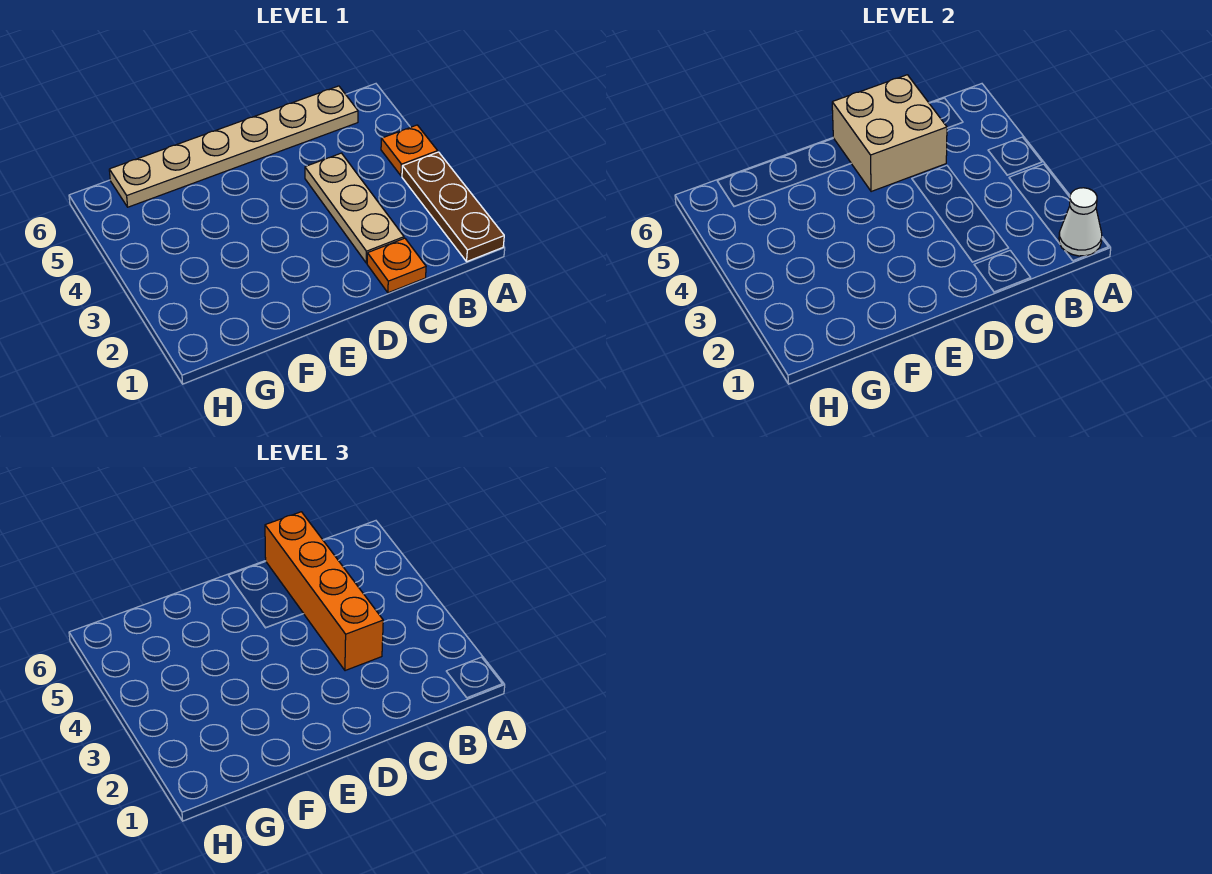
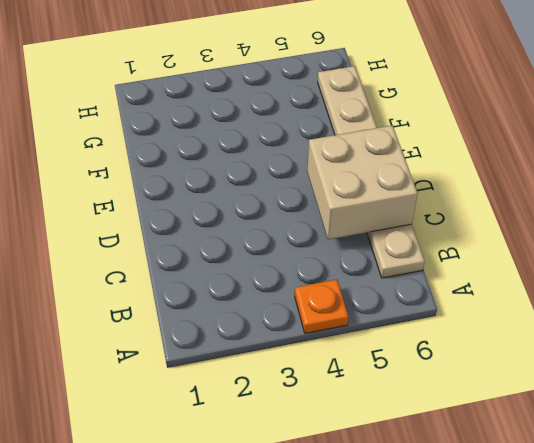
none -> brown 1x3 plate [402,152,504,261]
none -> orange 1x1 plate [367,238,426,293]

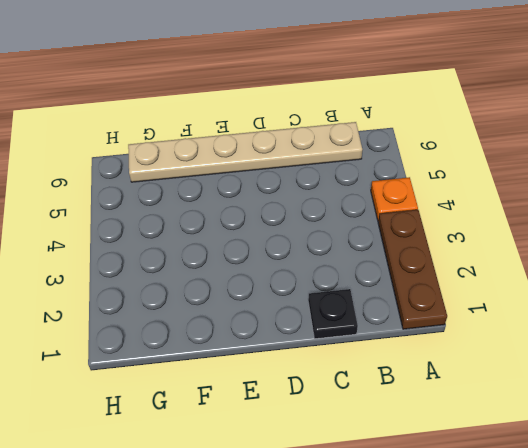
black 1x1 plate [308,289,358,339] -> orange 1x1 plate [367,238,426,293]
none -> tan 1x3 plate [305,153,404,263]
none -> white 1x1 cone [1059,188,1102,256]

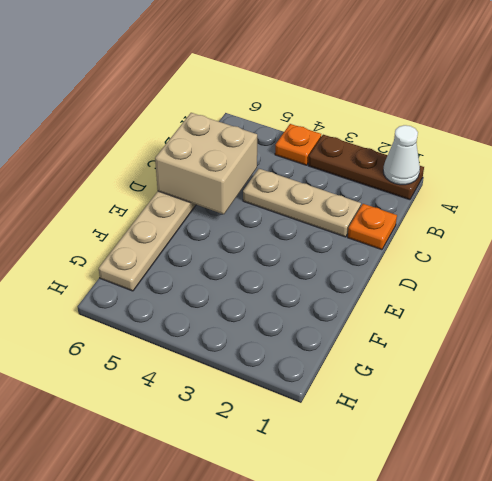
none -> orange 1x4 brick [265,512,383,671]

